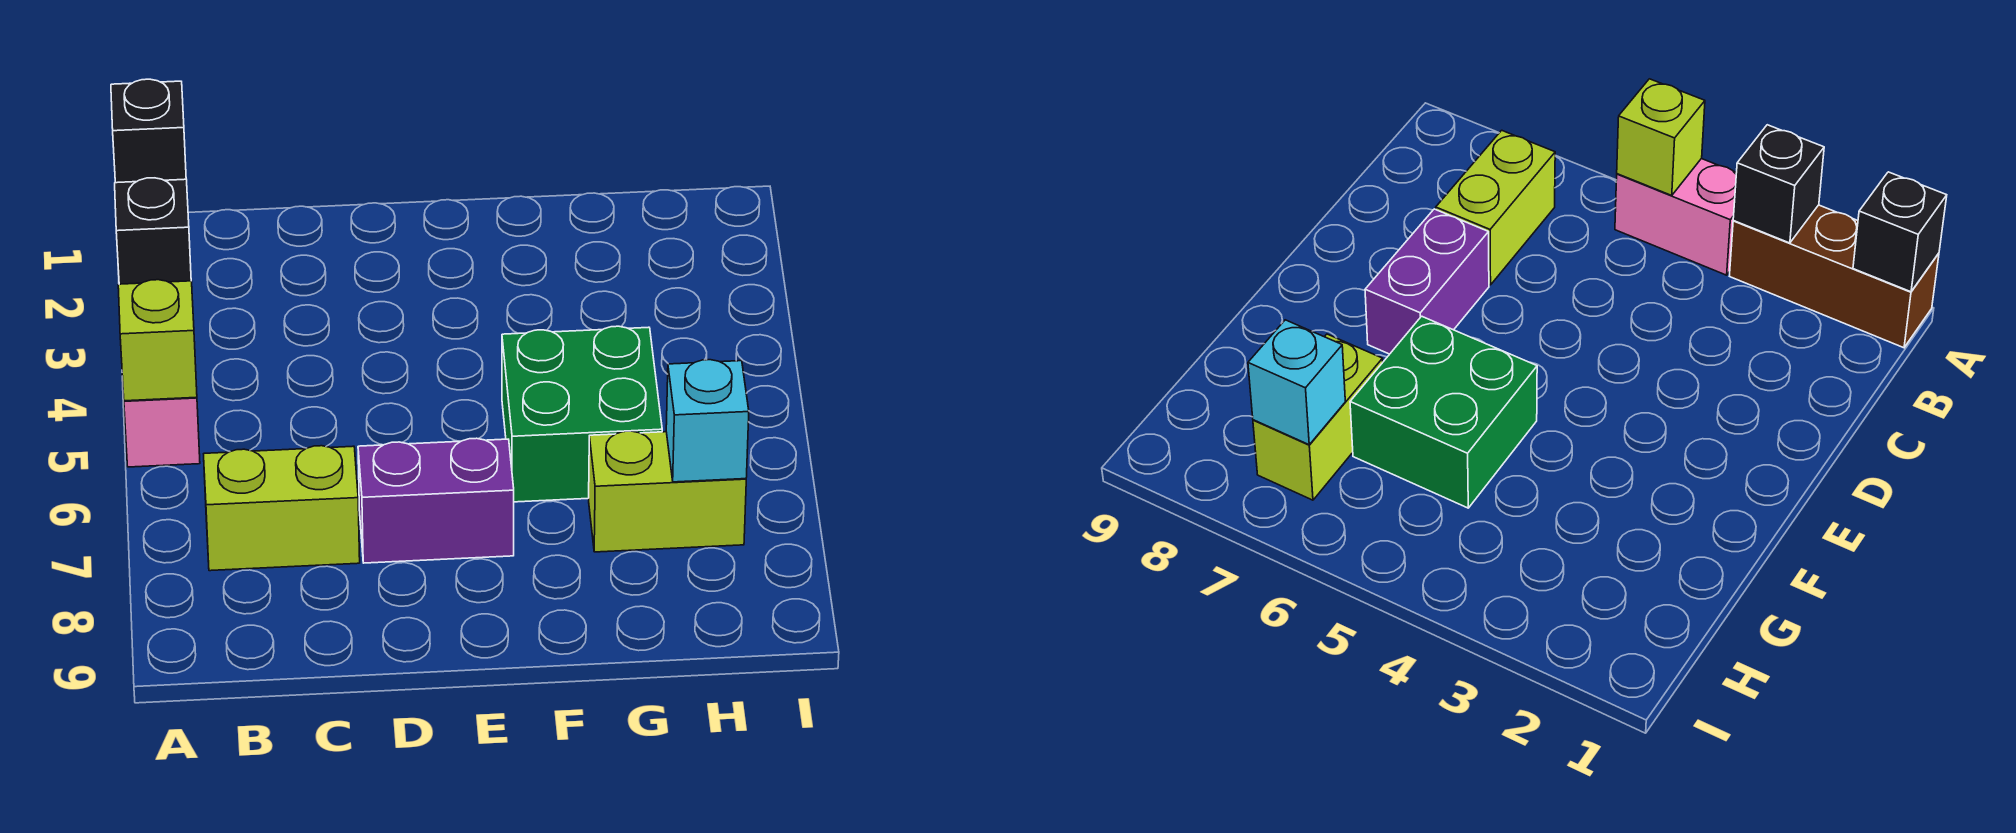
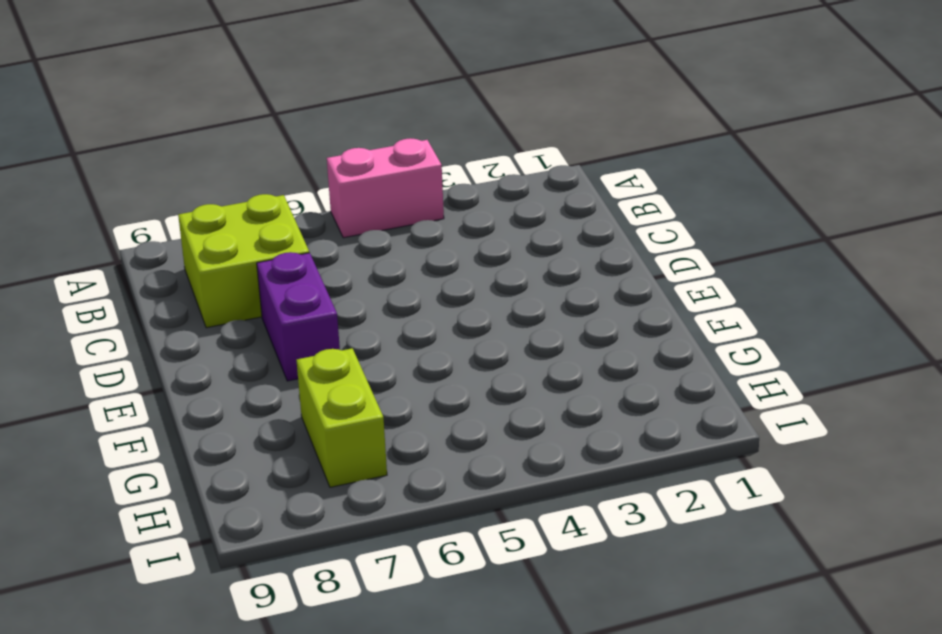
lime 2x2 brick [178,194,309,328] -> lime 1x2 brick [204,446,360,571]
none -> brown 1x3 brick [1730,205,1939,348]
none -> green 2x2 brick [502,326,662,502]

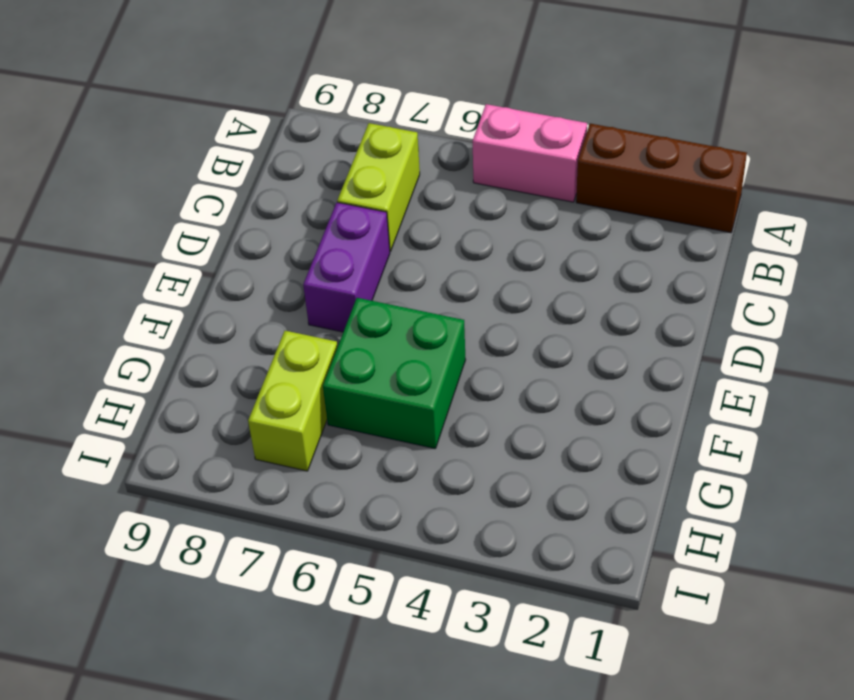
none -> black 1x1 brick [111,79,186,183]
none -> black 1x1 brick [115,178,191,284]

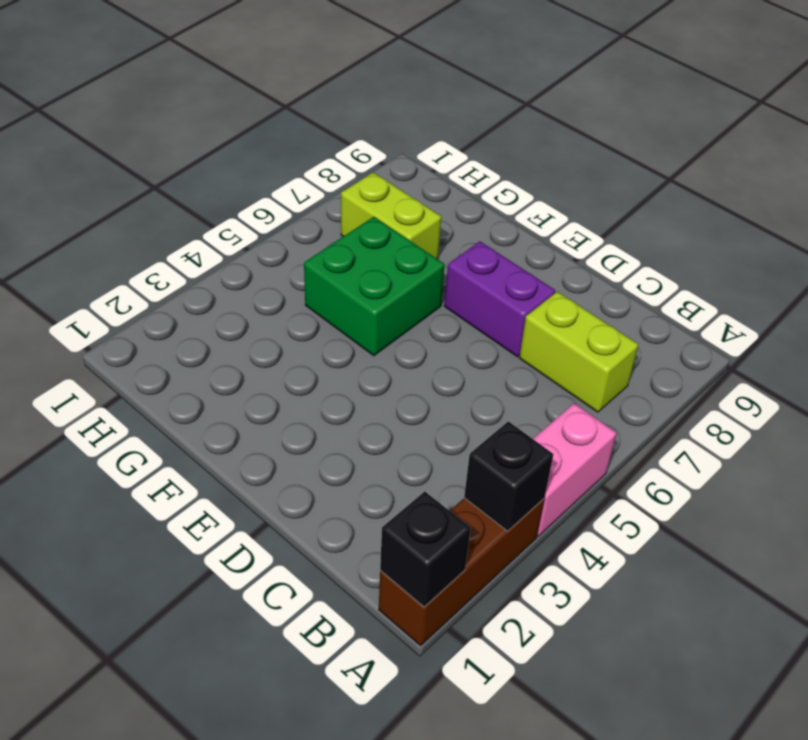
none -> lime 1x1 brick [118,280,197,401]
none -> cyan 1x1 brick [666,360,749,482]

